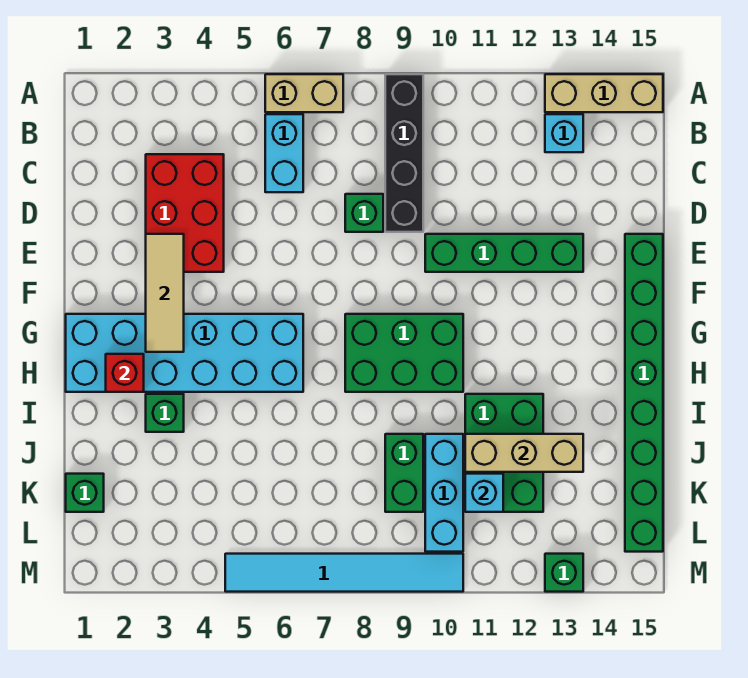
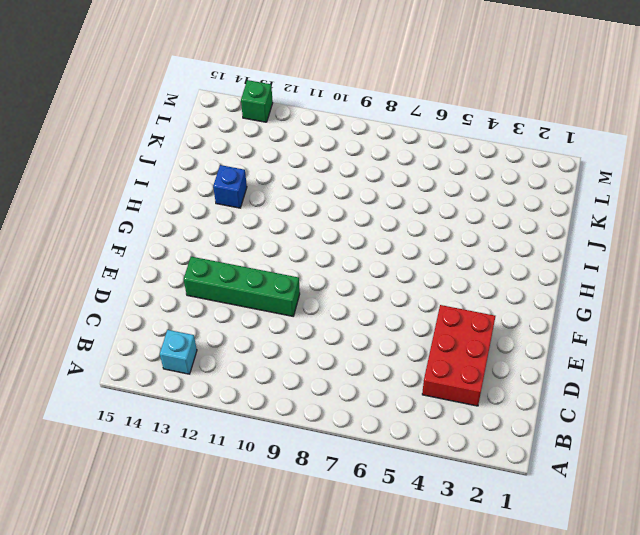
blue 1x1 brick [213,165,247,208] -> none
none -> tan 1x2 brick [265,74,343,112]
none -> black 1x4 brick [385,74,423,232]
none -> tan 1x3 brick [545,74,663,112]

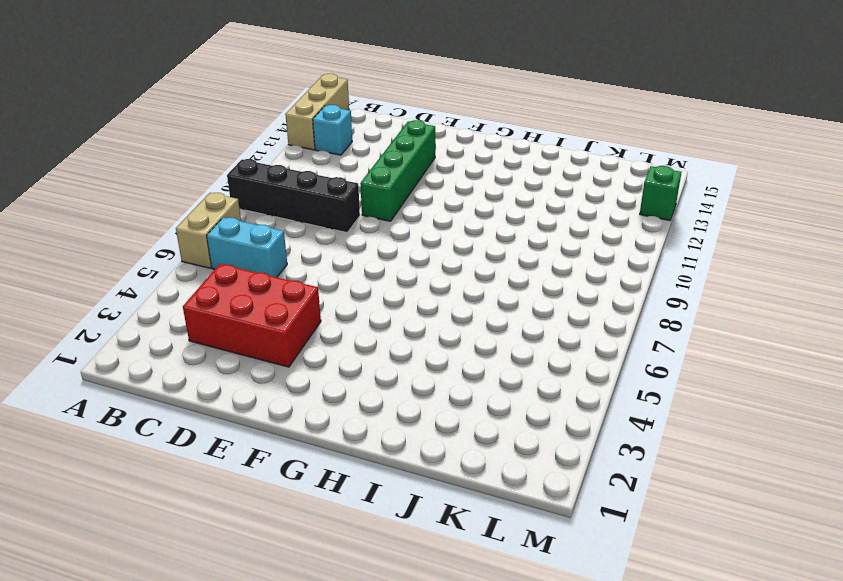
none -> green 1x1 brick [345,194,383,232]
none -> green 1x8 brick [625,234,663,552]
none -> cyan 2x6 brick [66,314,303,392]

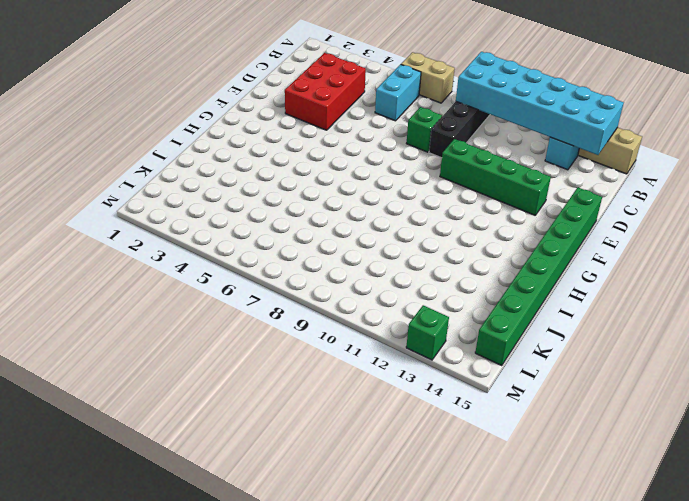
cyan 2x6 brick [456,52,624,155] -> cyan 2x6 brick moved to [66,314,303,392]
none -> green 2x3 brick [345,314,463,392]
none -> green 1x1 brick [146,394,184,432]
none -> green 2x3 brick [465,394,543,512]

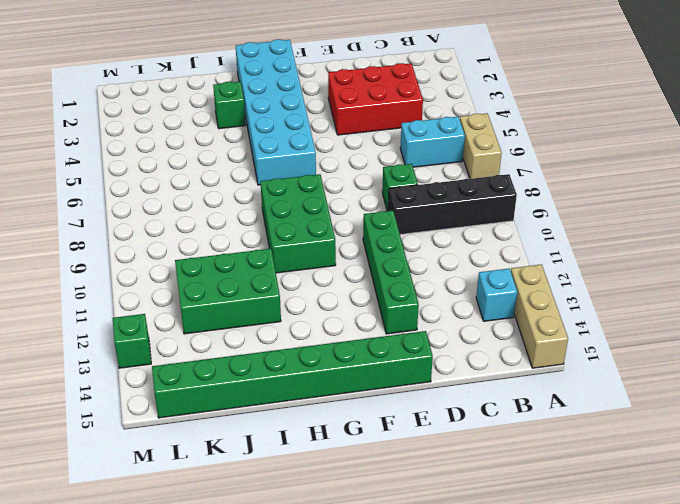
none -> green 1x2 brick [385,434,423,512]
none -> cyan 1x3 brick [425,434,463,552]
none -> green 1x1 brick [66,474,104,512]

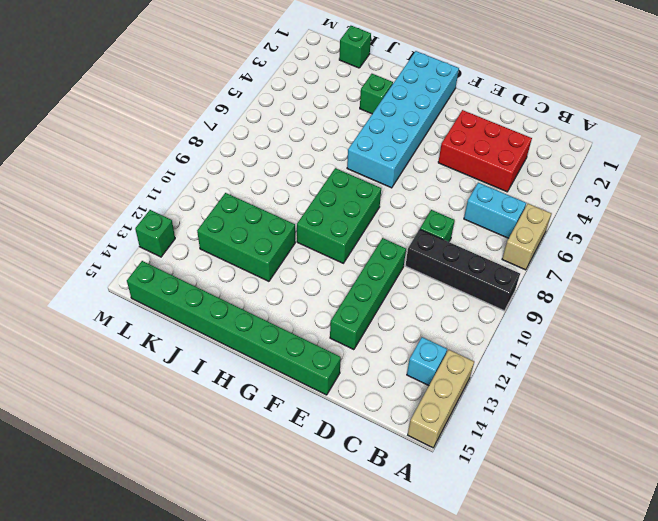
none -> green 1x2 brick [385,434,423,512]
none -> cyan 1x3 brick [425,434,463,552]
none -> cyan 1x6 tile [225,554,463,592]

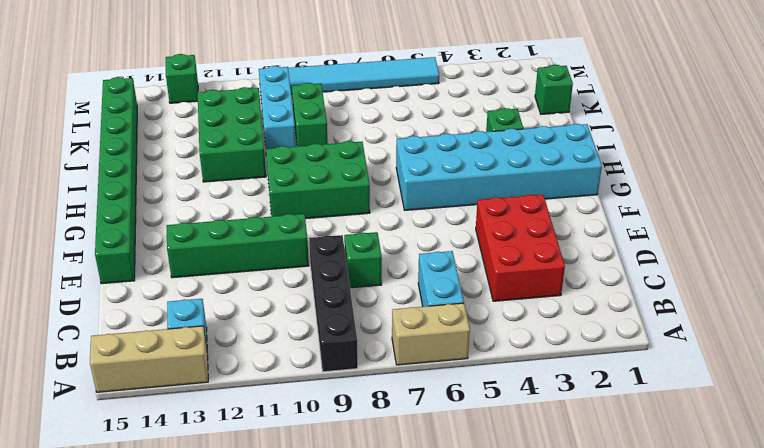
none -> tan 1x3 tile [146,234,184,352]
none -> red 1x1 brick [106,354,144,392]
none -> tan 1x3 brick [465,434,583,472]

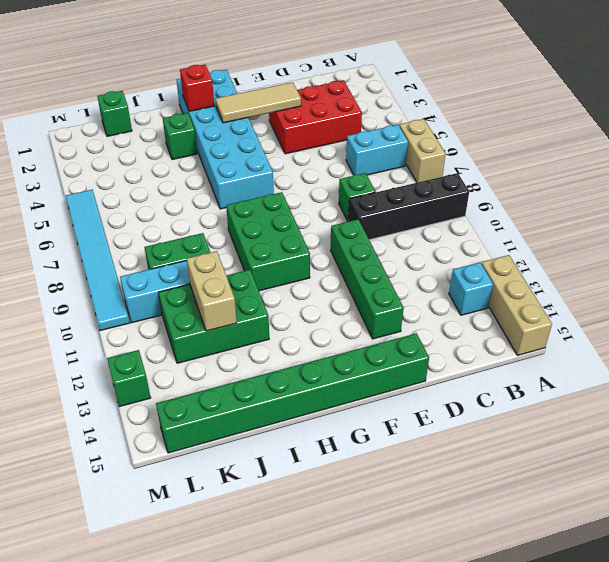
tan 1x2 brick [187,251,237,331] -> tan 1x3 brick [465,434,583,472]
none -> cyan 1x1 brick [465,474,503,512]

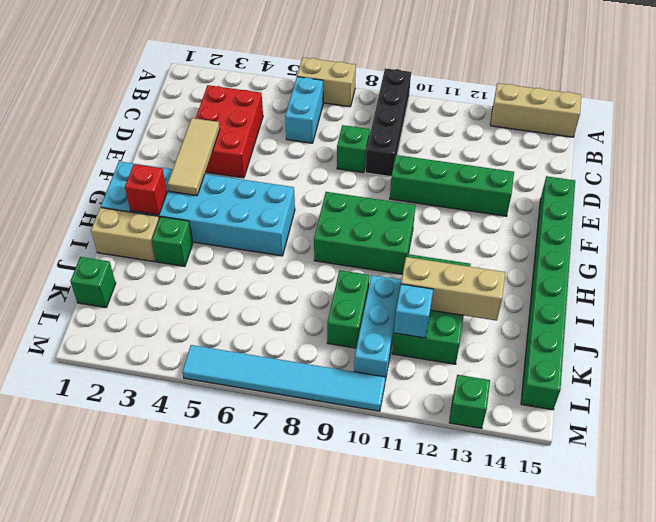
tan 1x2 brick [91,208,159,262] -> none
none -> cyan 1x1 brick [545,114,583,152]

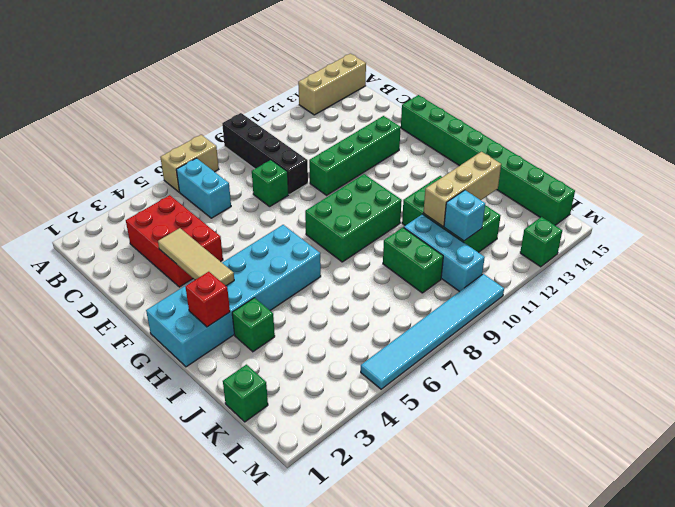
none -> cyan 1x1 brick [545,114,583,152]

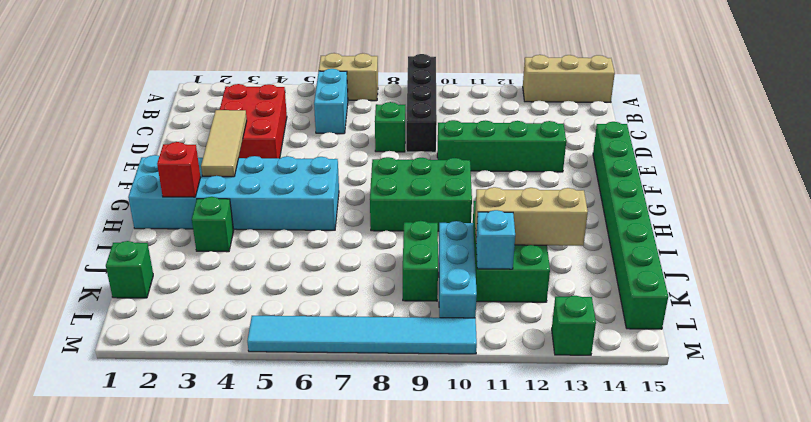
none -> cyan 1x1 brick [545,114,583,152]

